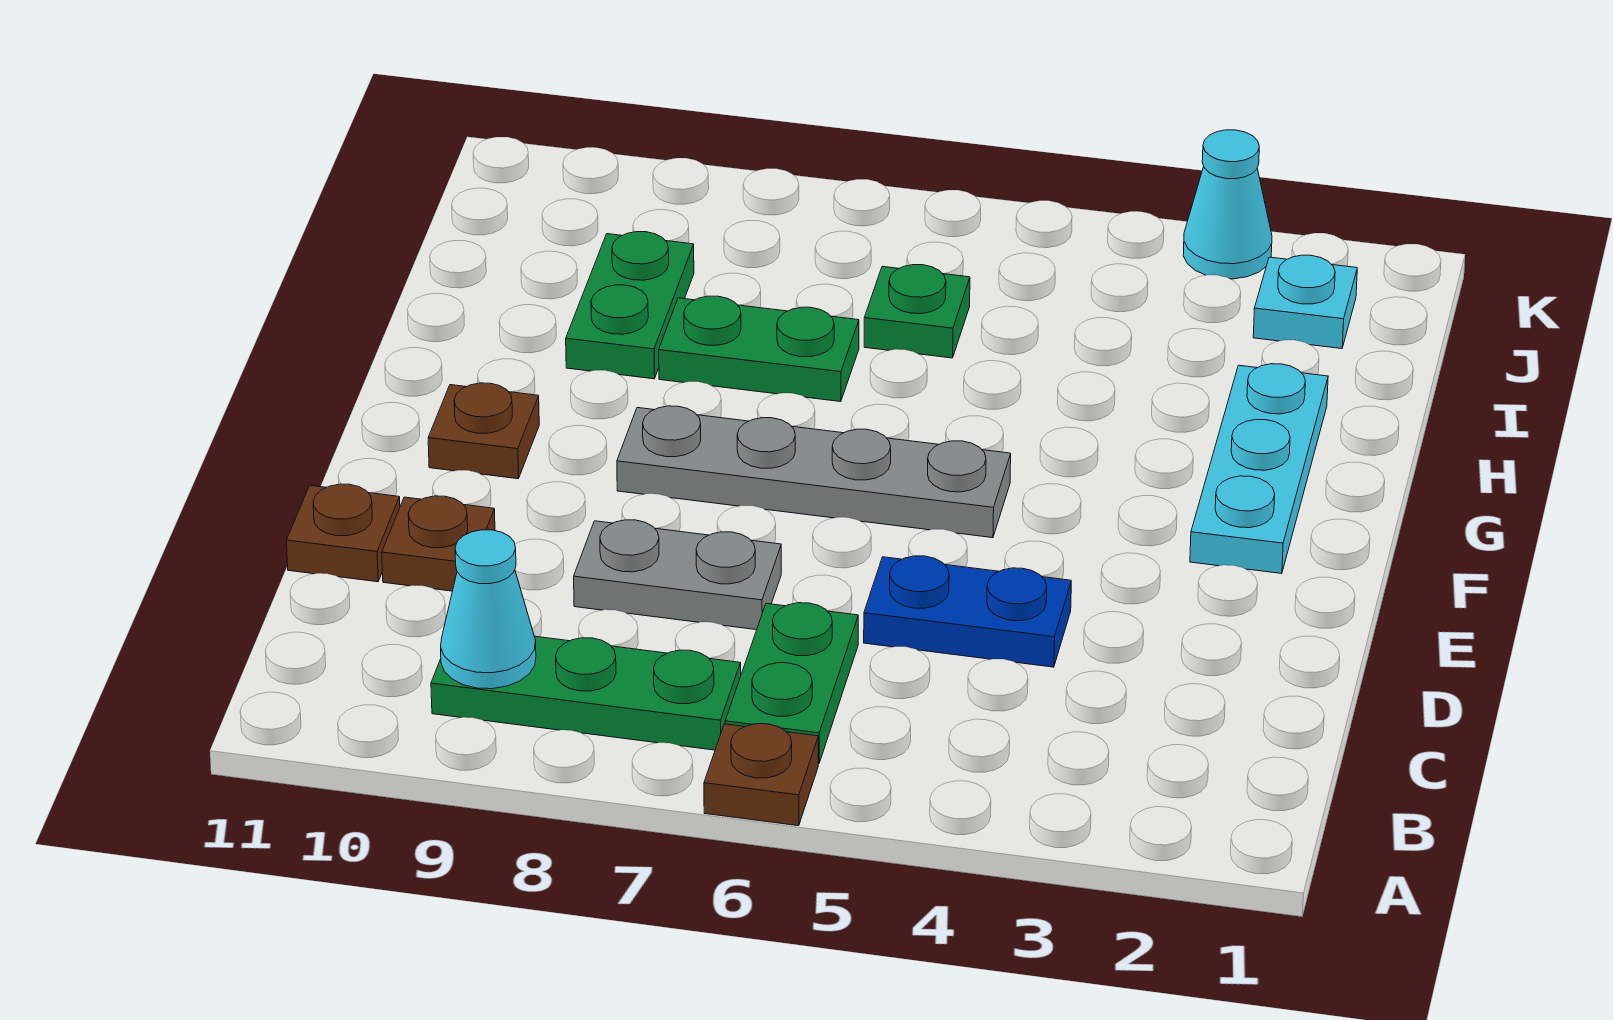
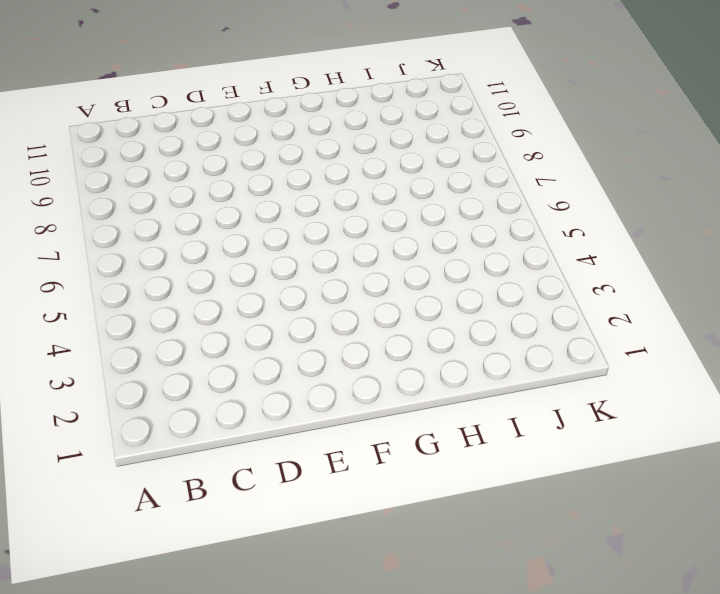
none -> brown 1x1 plate [704,724,818,826]
none -> green 1x2 plate [725,603,858,764]
none -> green 1x3 plate [431,636,741,750]

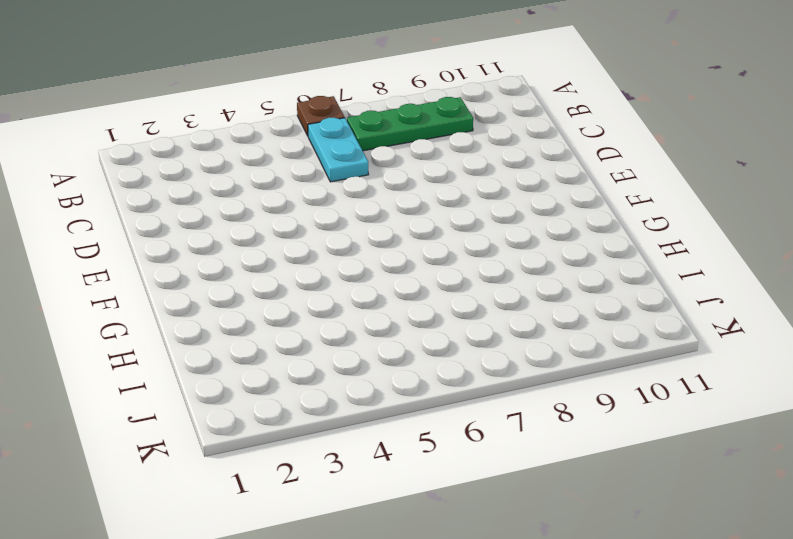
cyan 1x2 plate [308,118,369,182] -> green 1x2 plate [725,603,858,764]
none -> blue 1x2 plate [864,556,1071,667]
none -> grey 1x2 plate [574,520,781,630]
none -> brown 1x1 plate [382,496,495,591]

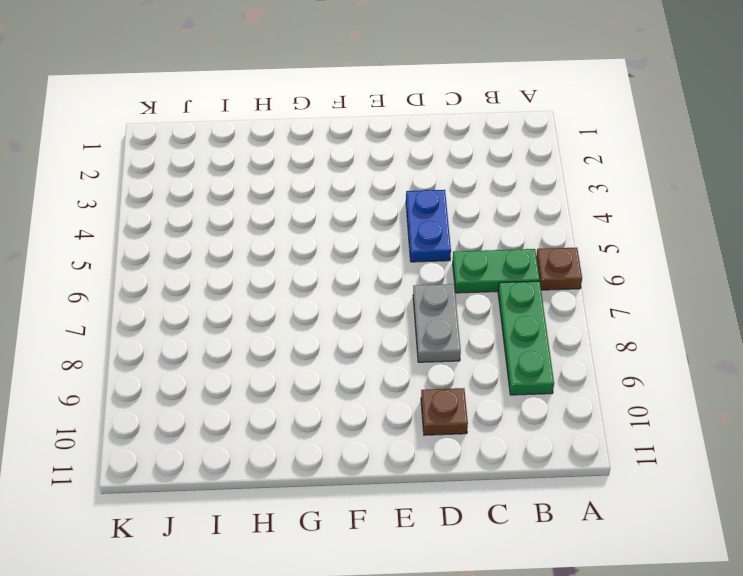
none -> brown 1x1 plate [286,484,400,582]
none -> cyan 1x3 plate [1190,364,1328,574]
none -> grey 1x4 plate [617,406,1011,538]

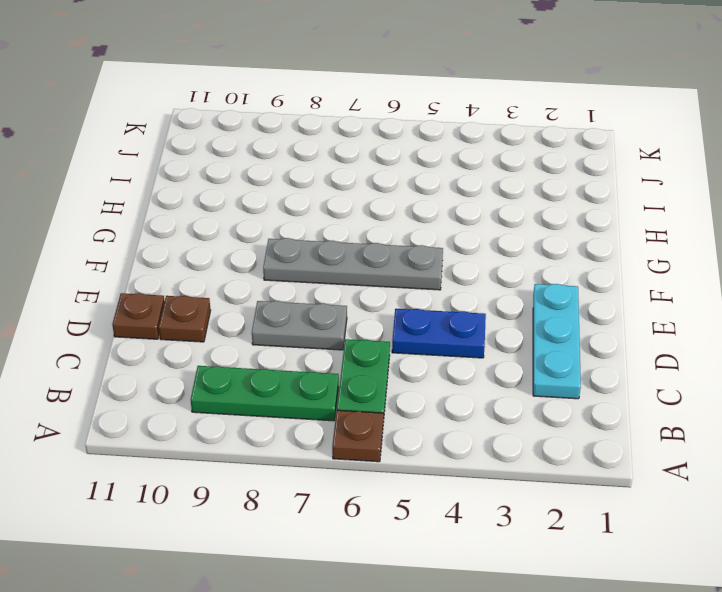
cyan 1x3 plate [533,284,581,399] -> cyan 1x3 plate moved to [1190,364,1328,574]
none -> brown 1x1 plate [428,383,539,479]
none -> green 1x2 plate [659,296,859,402]
none -> green 1x2 plate [566,232,694,379]

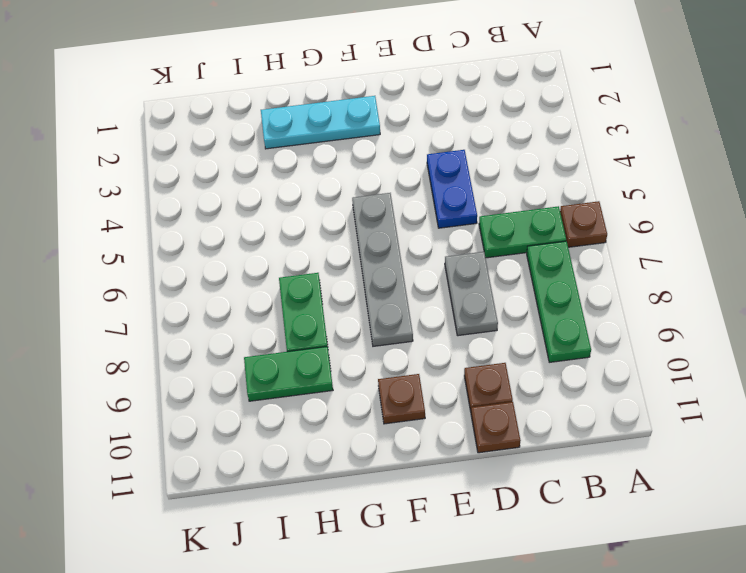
none -> green 1x1 plate [864,265,970,358]
none -> cyan 1x1 plate [1253,255,1357,349]
none -> cyan 1x1 cone [1183,130,1272,279]

